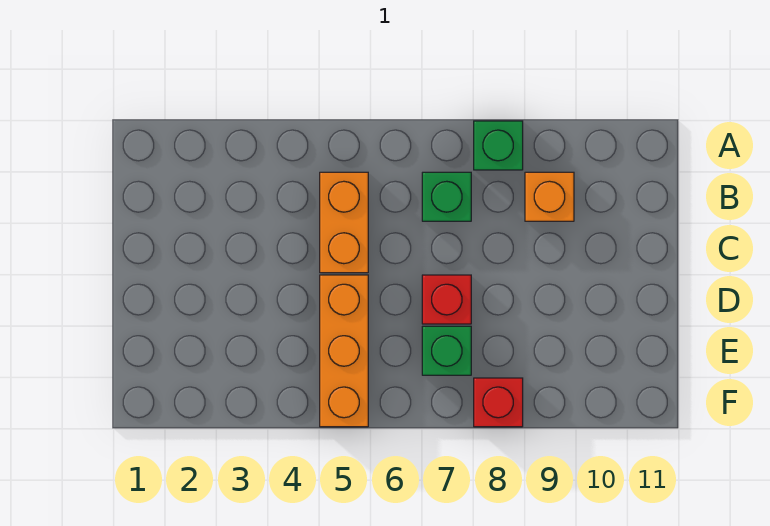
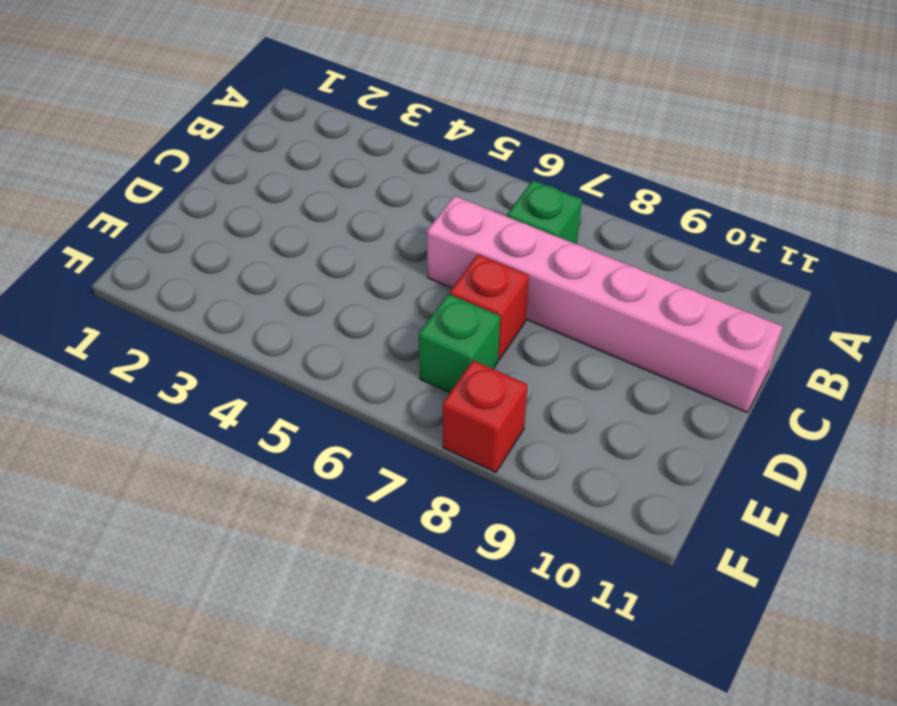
pink 1x6 brick [427,196,783,412] -> none
none -> green 1x1 brick [474,121,523,170]
none -> orange 1x2 brick [320,172,368,273]

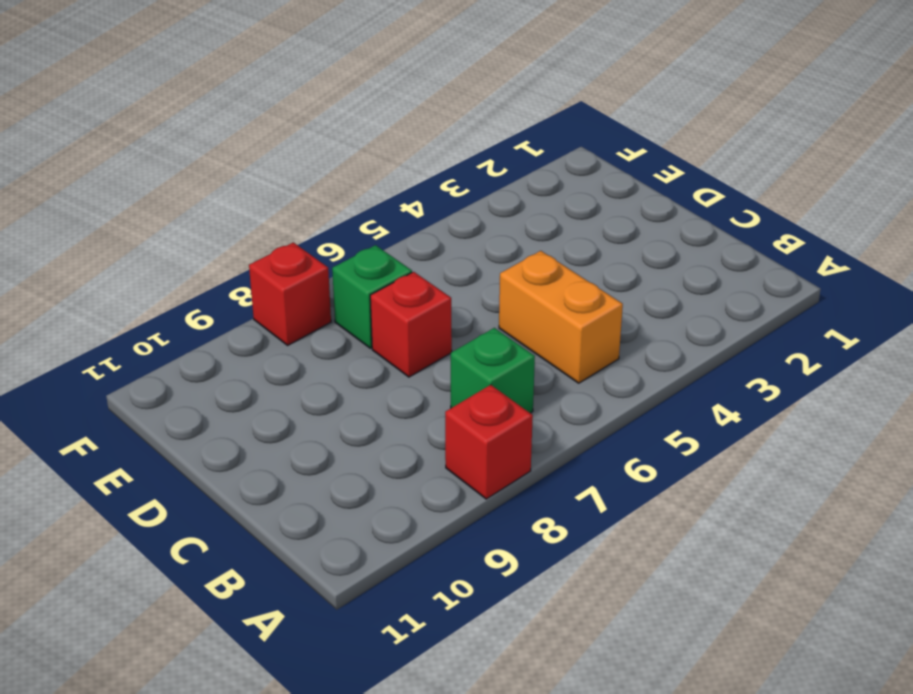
red 1x1 brick [445,385,533,499] -> green 1x1 brick [474,121,523,170]
none -> orange 1x1 brick [525,172,574,221]
none -> orange 1x3 brick [320,275,368,427]

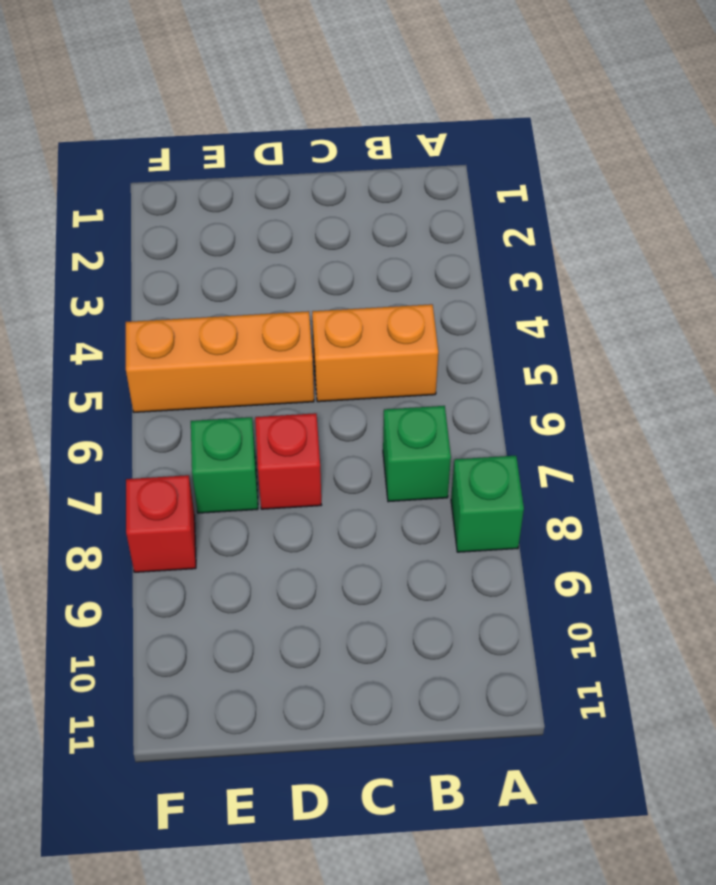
none -> orange 1x1 brick [525,172,574,221]

